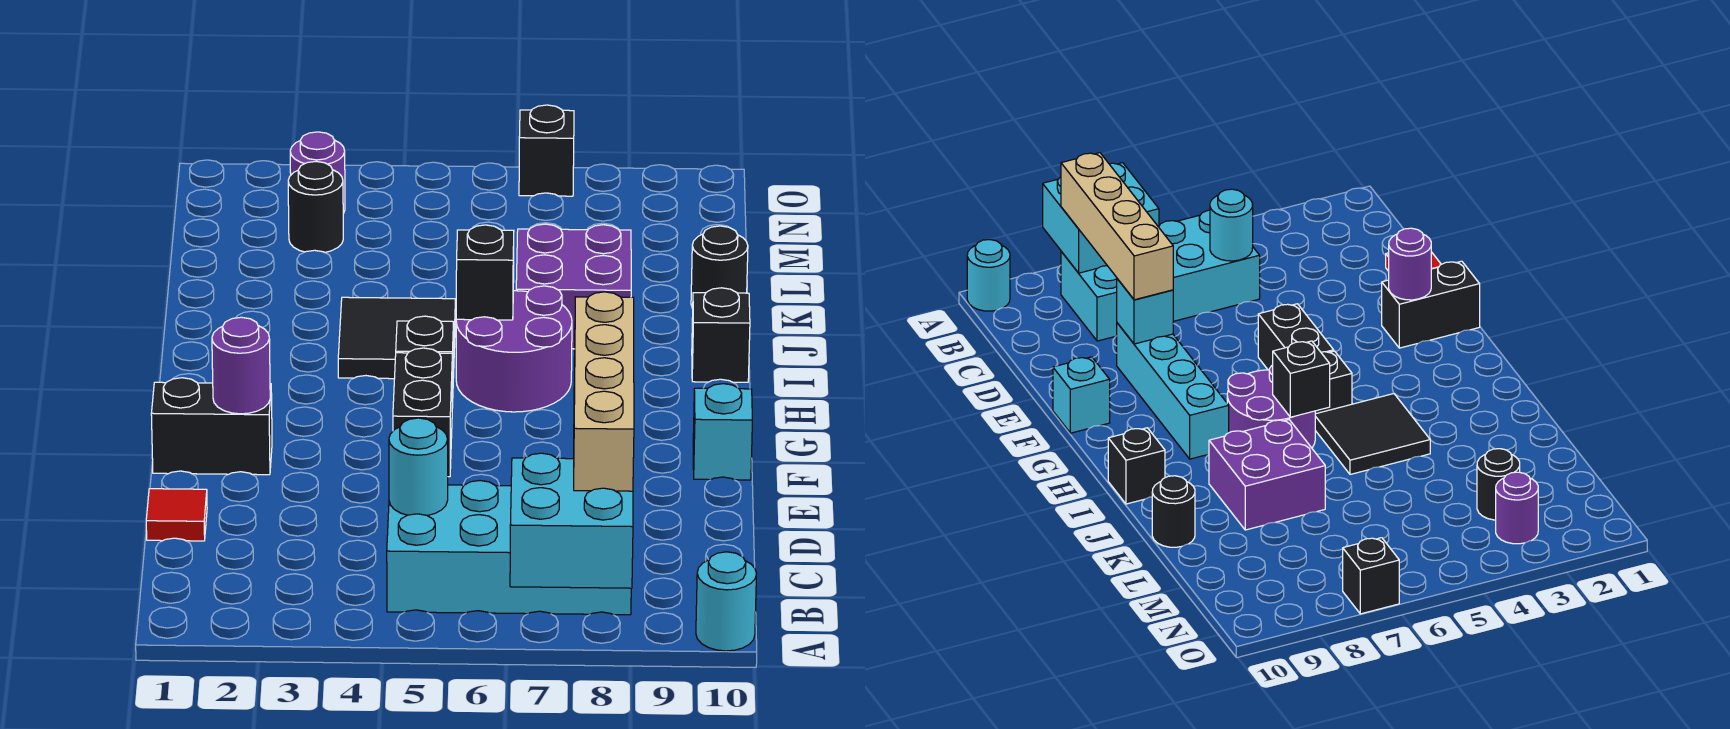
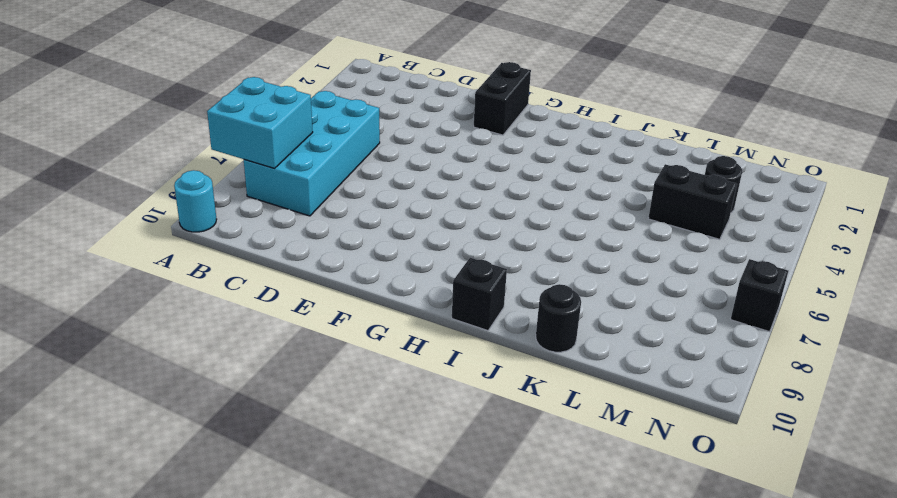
black 1x2 brick [648,164,737,239] -> black 1x2 brick moved to [393,348,452,477]
none -> red 1x1 tile [146,489,207,541]
none -> cyan 1x4 brick [1117,323,1229,459]
none -> cyan 1x1 brick [693,384,752,480]

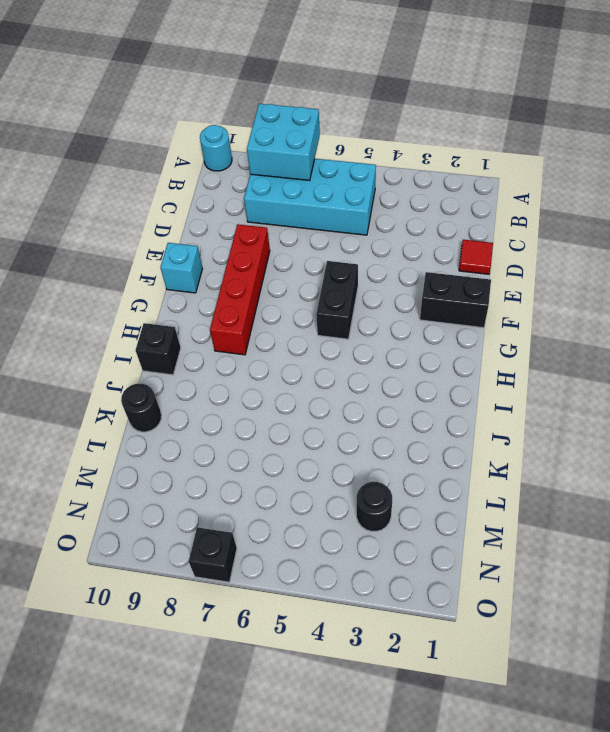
red 1x4 brick [210,224,270,355] -> cyan 1x4 brick [1117,323,1229,459]
none -> black 1x1 brick [396,316,454,408]
none -> purple 2x2 round brick [456,286,572,412]
none -> black 2x2 tile [338,297,456,379]

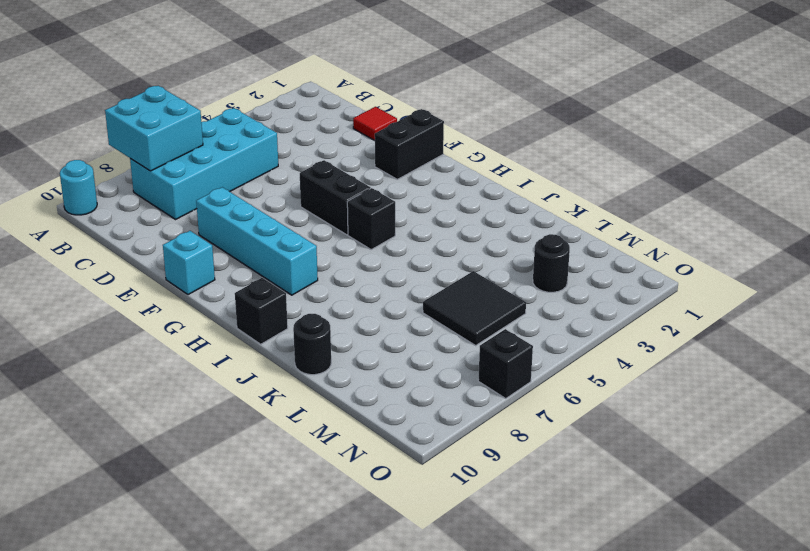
black 2x2 tile [423,271,526,345] -> black 2x2 tile moved to [338,297,456,379]
none -> purple 2x2 round brick [456,286,572,412]
none -> purple 2x2 brick [516,224,631,349]
none -> purple 1x1 round brick [290,132,345,213]

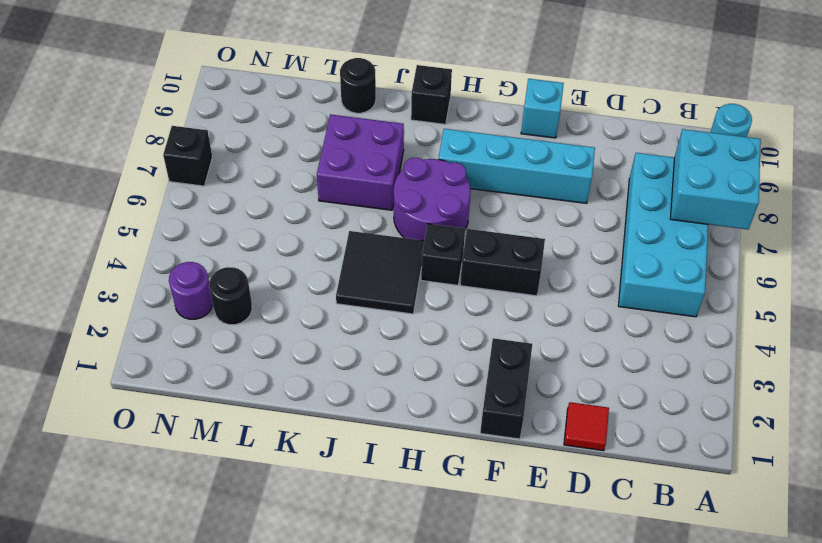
none -> cyan 1x1 round brick [389,418,448,516]
none -> cyan 1x1 brick [1117,279,1173,344]
none -> purple 1x1 round brick [212,317,270,414]

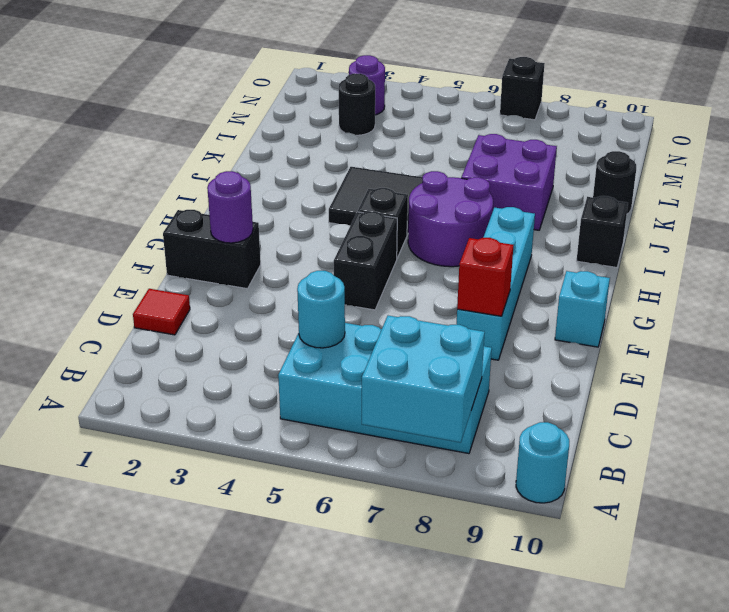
red 1x1 brick [457,238,513,316] -> cyan 1x1 brick [1117,279,1173,344]
none -> black 1x1 brick [456,225,514,320]
none -> tan 1x4 brick [574,292,634,491]

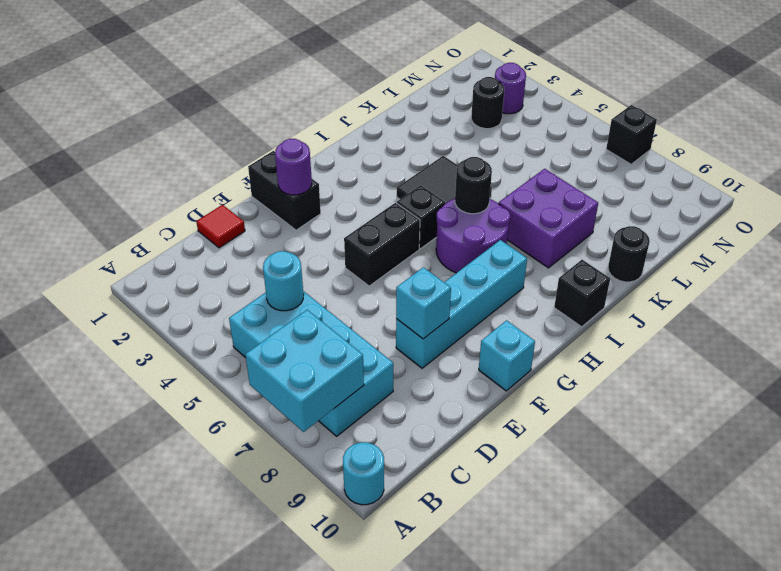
black 1x1 round brick [455,157,492,214] -> black 1x1 brick [456,225,514,320]
none -> tan 1x4 brick [574,292,634,491]

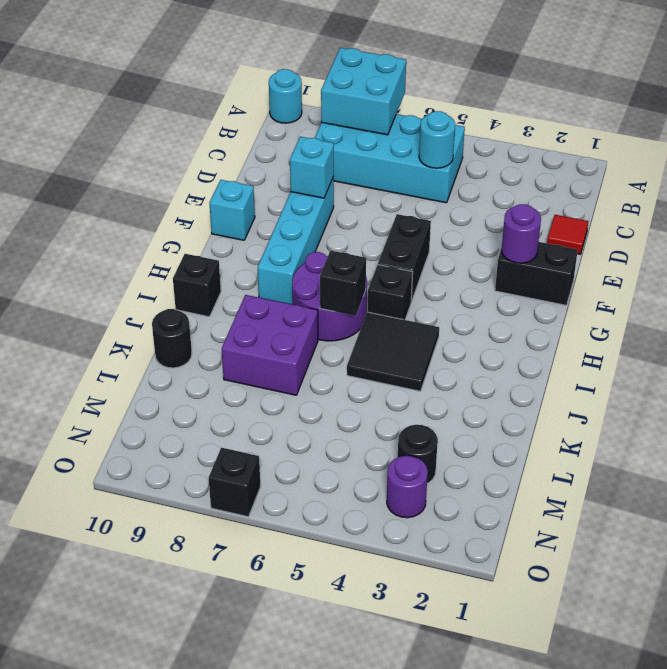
none -> tan 1x4 brick [574,292,634,491]

